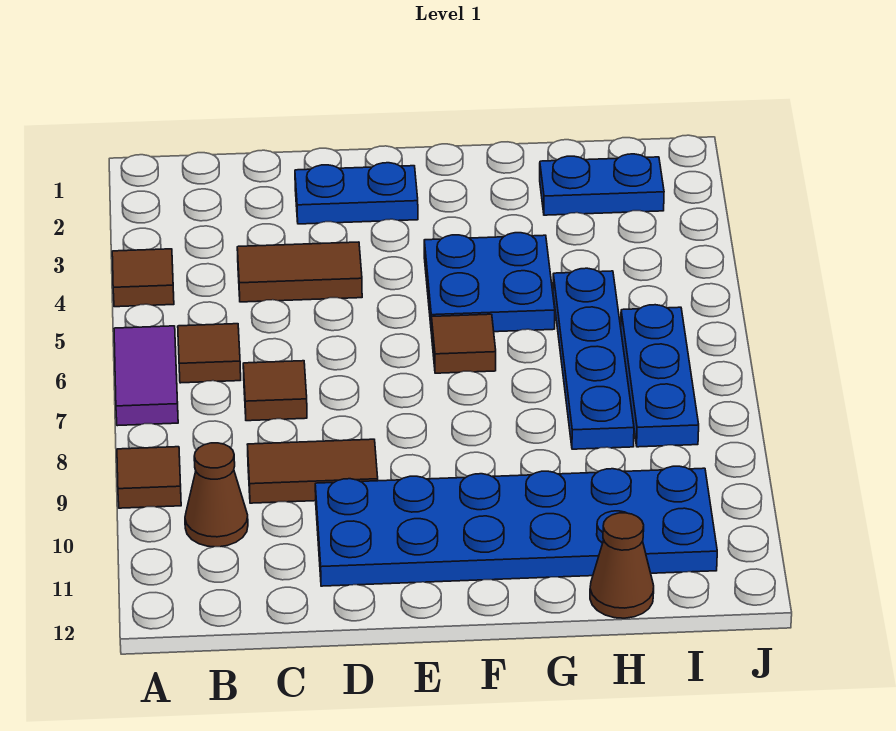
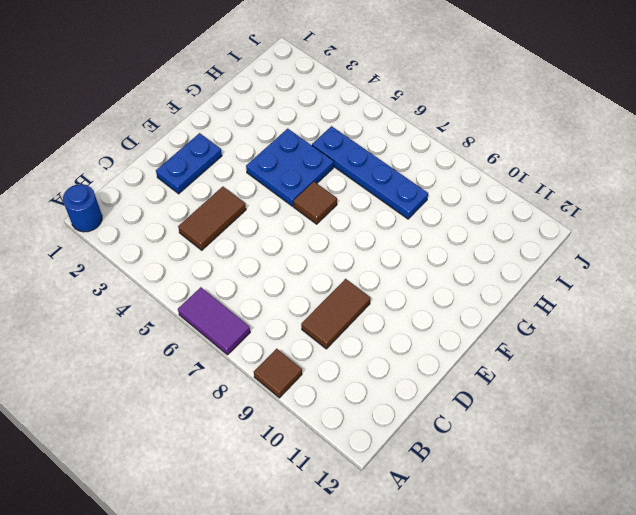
blue 1x1 round brick [63,184,102,232] -> none
none -> brown 1x1 tile [112,249,174,307]
none -> brown 1x1 tile [178,324,241,383]
none -> brown 1x1 cone [185,443,248,547]

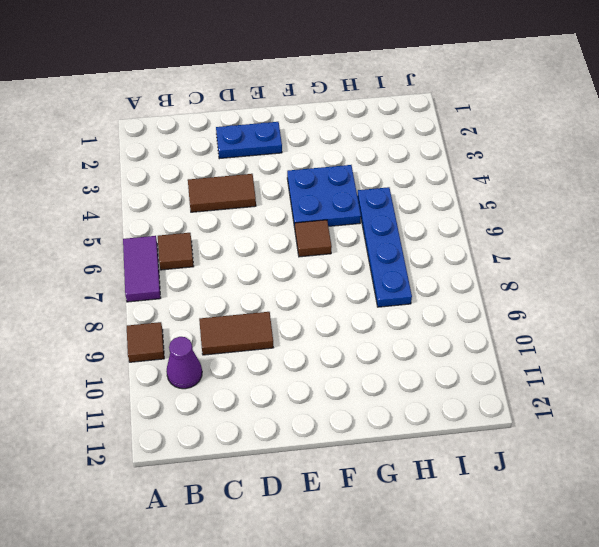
purple 1x1 cone [166,337,202,389] -> brown 1x1 cone [185,443,248,547]
none -> brown 1x1 tile [112,249,174,307]
none -> brown 1x1 tile [243,361,307,421]
none -> blue 2x6 plate [315,466,717,586]

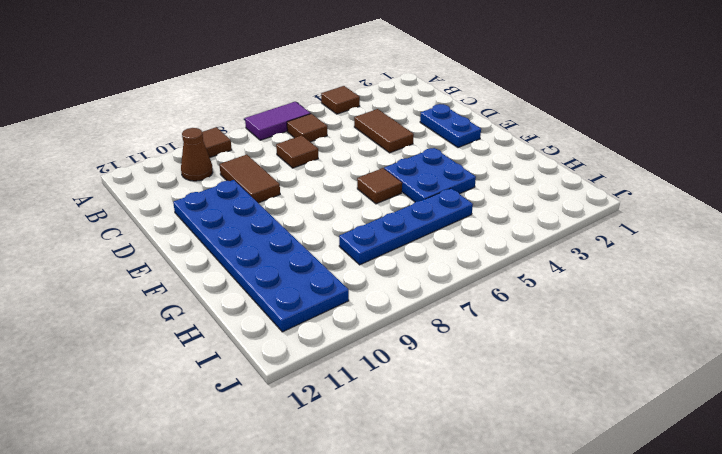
none -> blue 1x2 plate [540,154,664,215]
none -> brown 1x1 cone [590,513,654,618]
none -> blue 1x3 plate [621,305,699,447]

